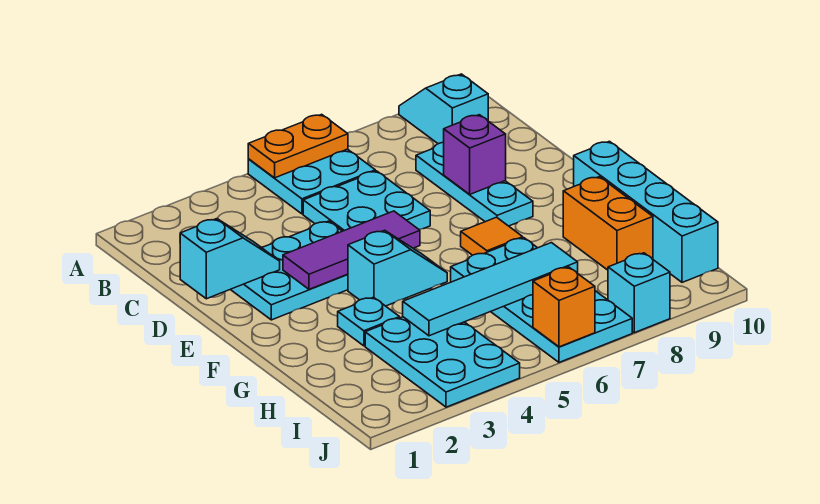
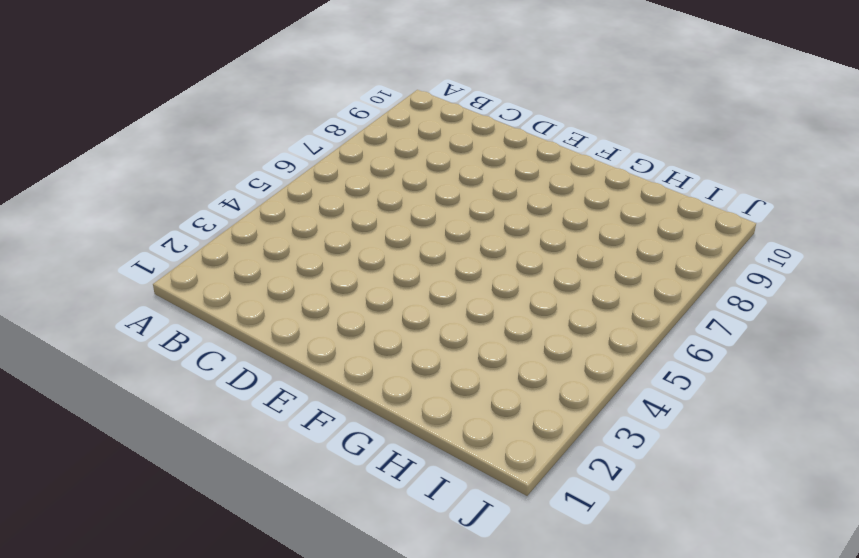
none -> cyan 2x2 plate [248,149,375,214]
none -> cyan 1x2 slope [399,74,488,144]
none -> cyan 2x2 plate [303,171,430,231]

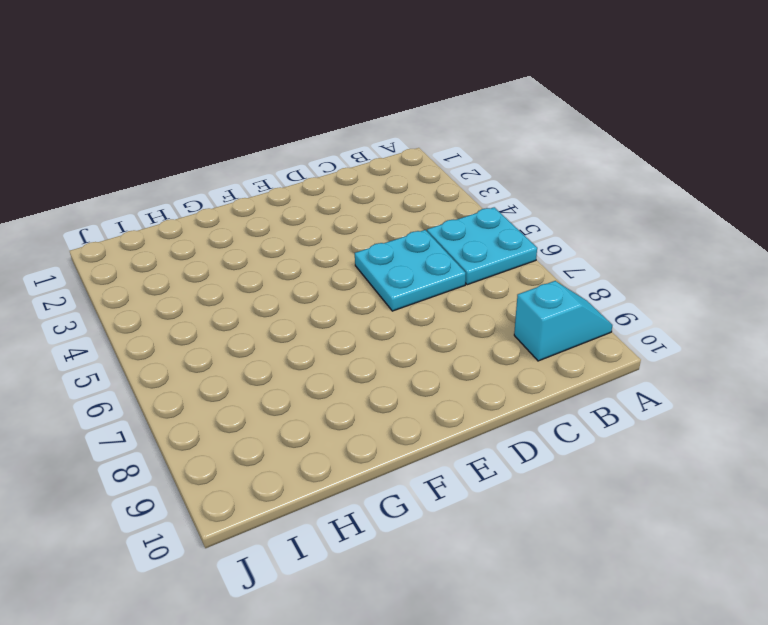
none -> cyan 1x3 plate [416,142,533,226]
none -> cyan 2x3 plate [230,221,348,320]
none -> cyan 1x2 slope [348,230,447,306]

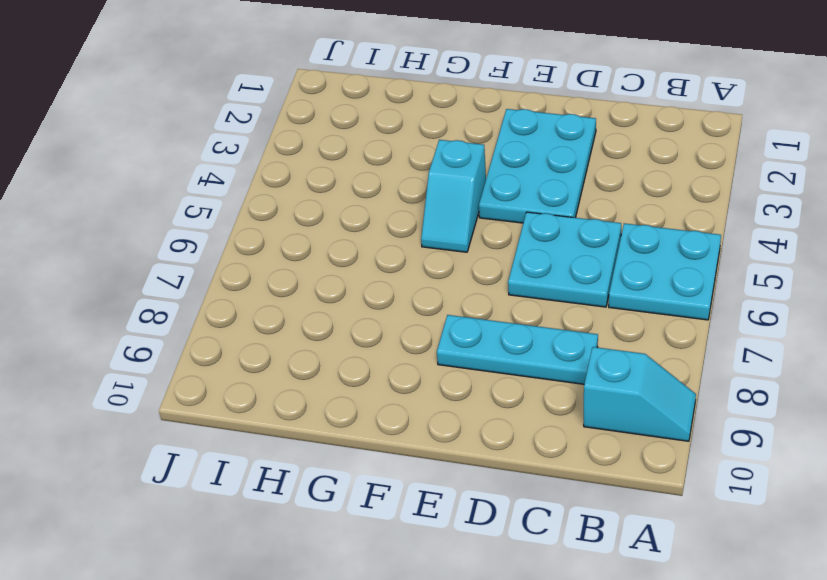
none -> orange 1x1 tile [461,217,523,255]
none -> cyan 1x4 brick [574,141,718,282]
none -> cyan 1x1 plate [338,297,400,346]

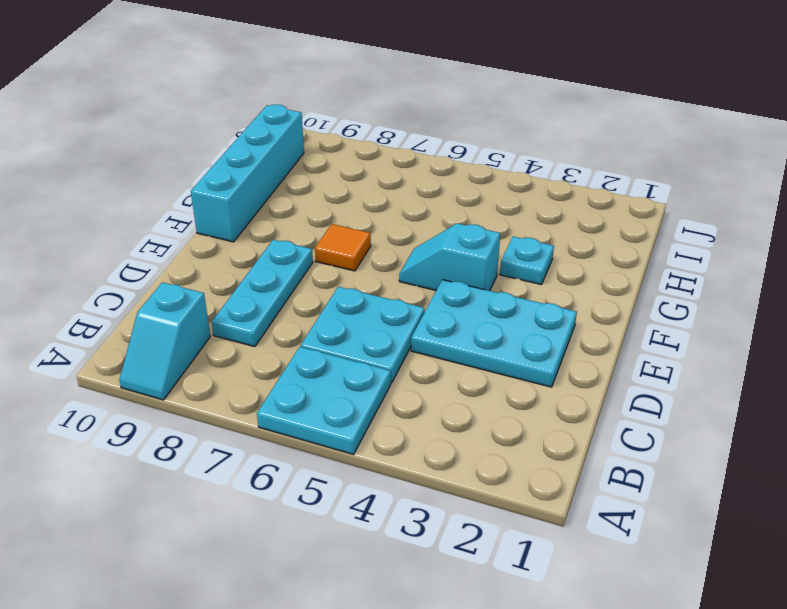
none -> cyan 2x4 plate [451,238,632,362]
none -> orange 1x2 brick [563,177,653,270]
none -> cyan 2x3 plate [365,317,520,407]

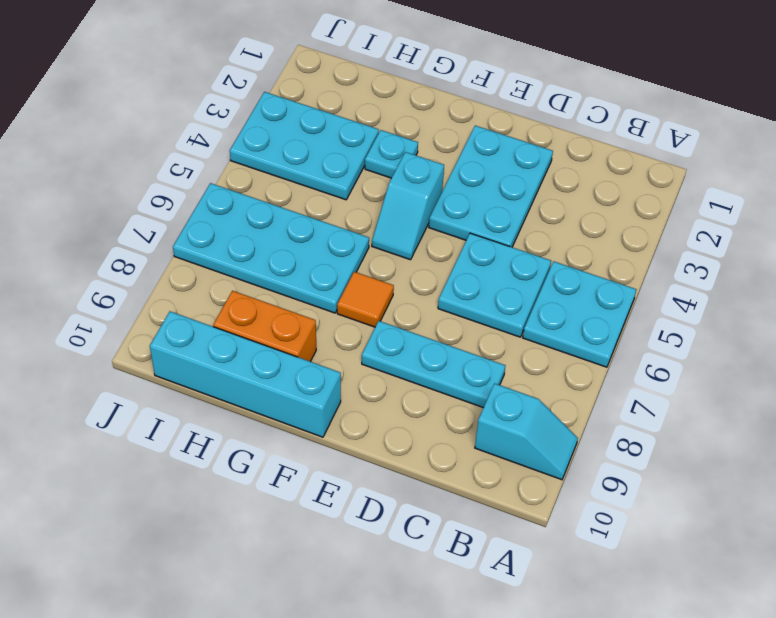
none -> cyan 1x1 brick [608,253,670,333]
none -> orange 1x2 plate [248,114,348,178]
none -> cyan 1x2 slope [180,219,280,299]

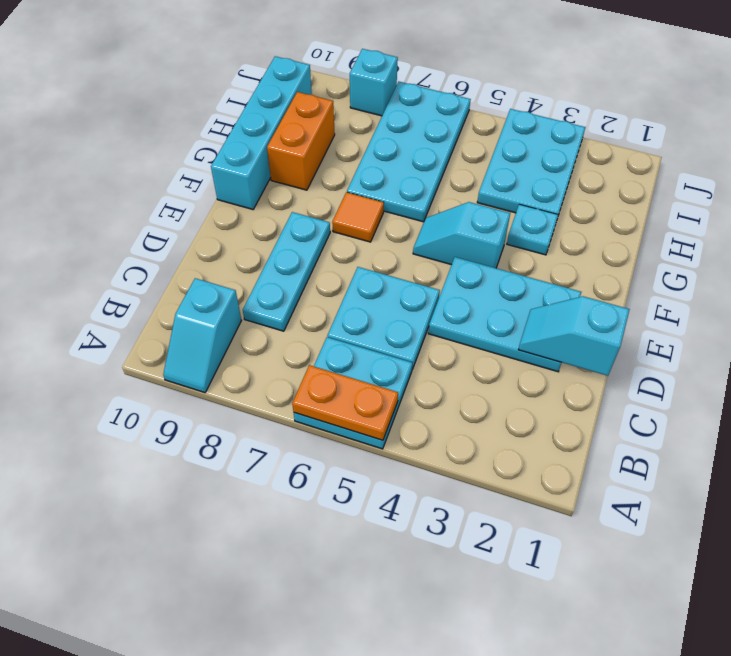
none -> purple 1x1 brick [444,115,506,195]
none -> purple 1x3 tile [283,211,420,289]
none -> cyan 1x4 tile [403,243,578,336]

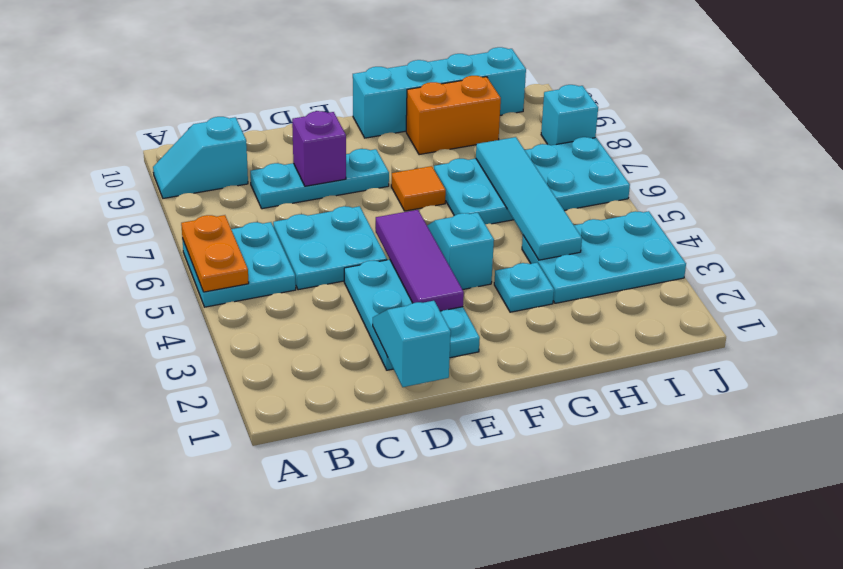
none -> orange 1x1 brick [533,267,595,347]

